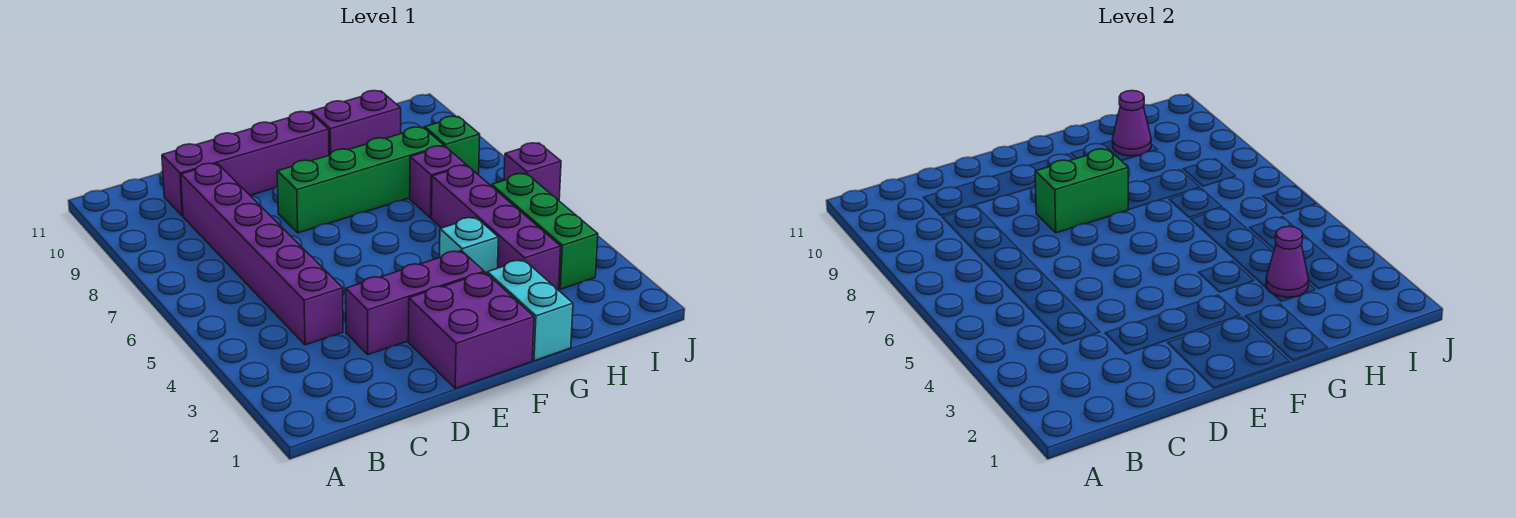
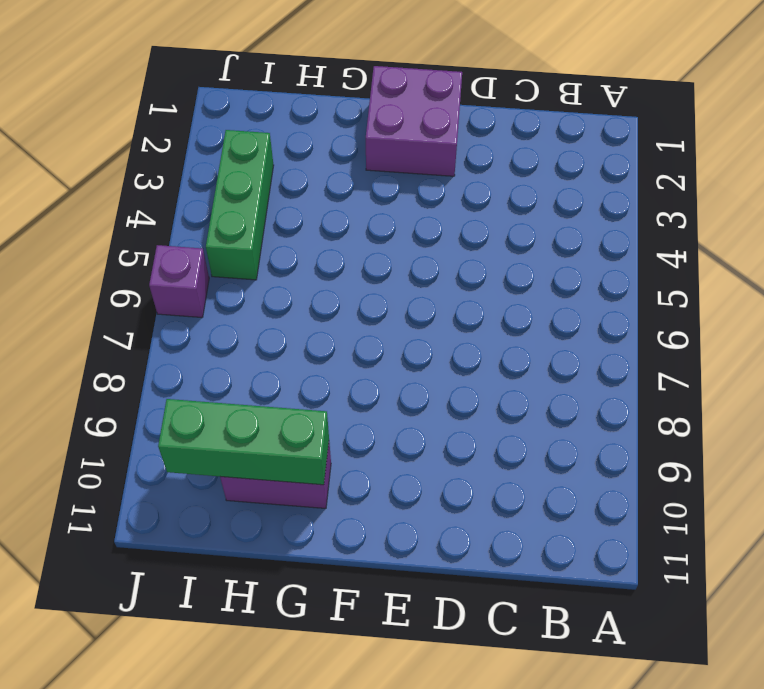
green 1x3 brick [158,399,329,485] -> purple 1x1 cone [1113,91,1151,156]
none -> purple 1x6 brick [181,163,343,345]
none -> purple 1x4 brick [162,112,329,216]
none -> purple 1x3 brick [346,251,484,355]

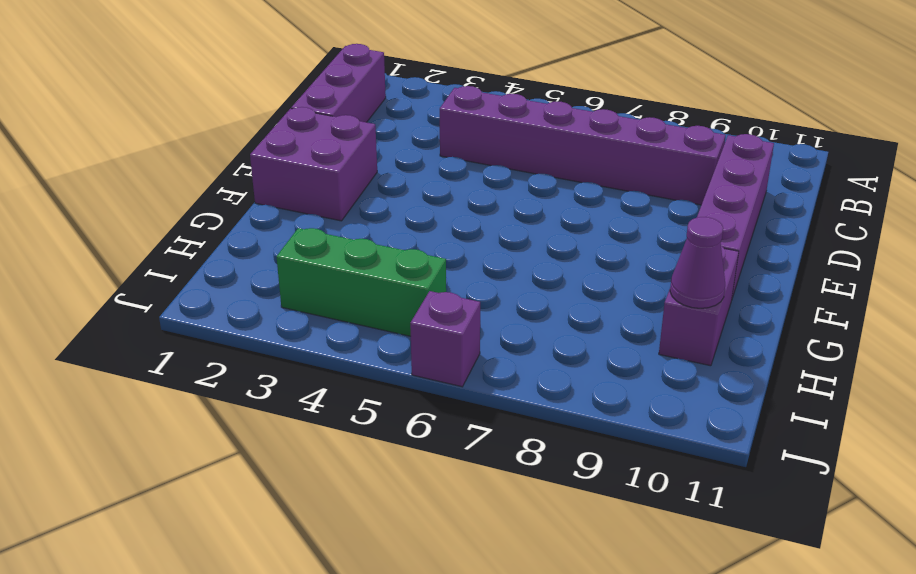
purple 1x3 brick [291,44,386,122] -> purple 1x3 brick moved to [346,251,484,355]
none -> green 1x4 brick [277,127,444,233]
none -> cyan 1x2 brick [487,260,573,361]
none -> cyan 1x1 brick [440,217,498,273]

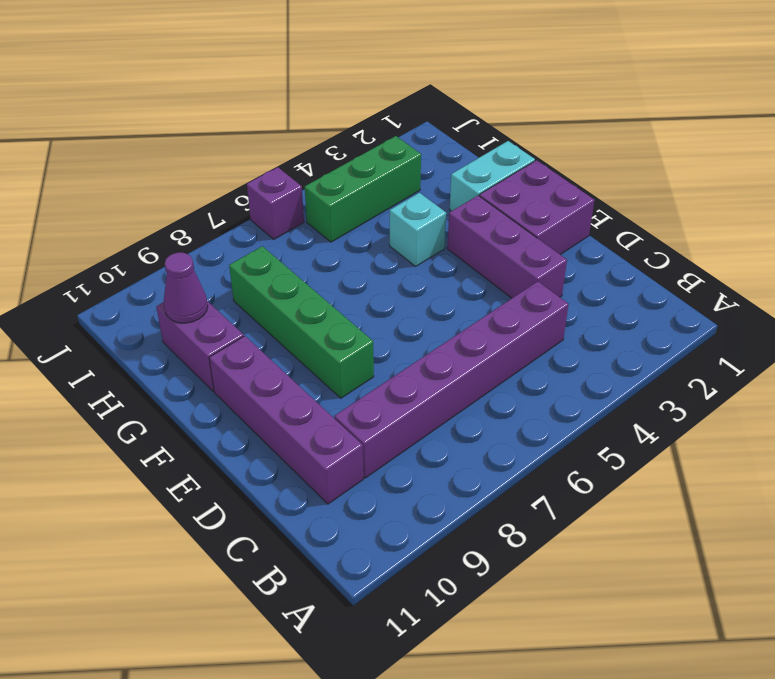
none -> purple 1x4 brick [432,165,561,290]
none -> purple 1x1 brick [410,146,466,218]
none -> green 1x1 brick [425,116,480,175]

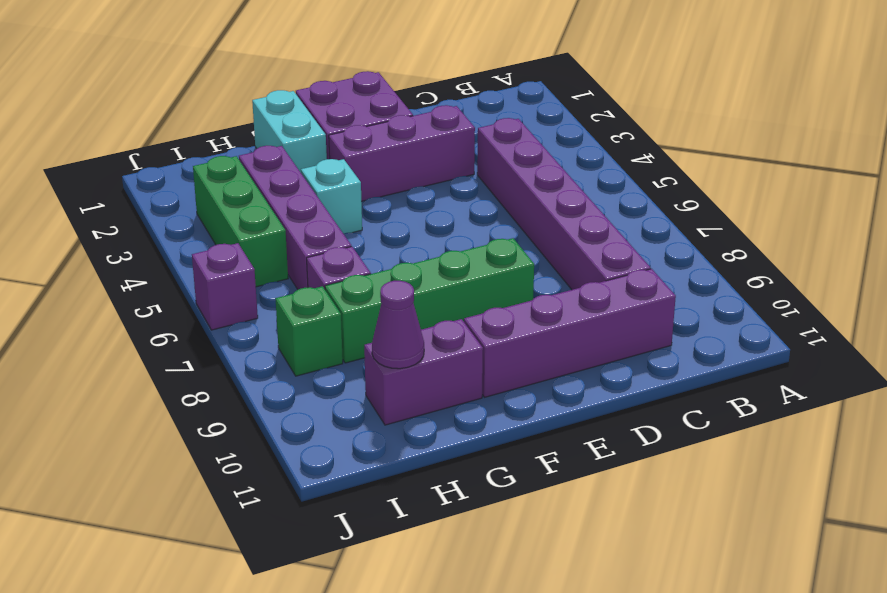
none -> green 1x2 brick [1035,149,1128,233]
none -> purple 1x1 cone [1266,226,1309,297]

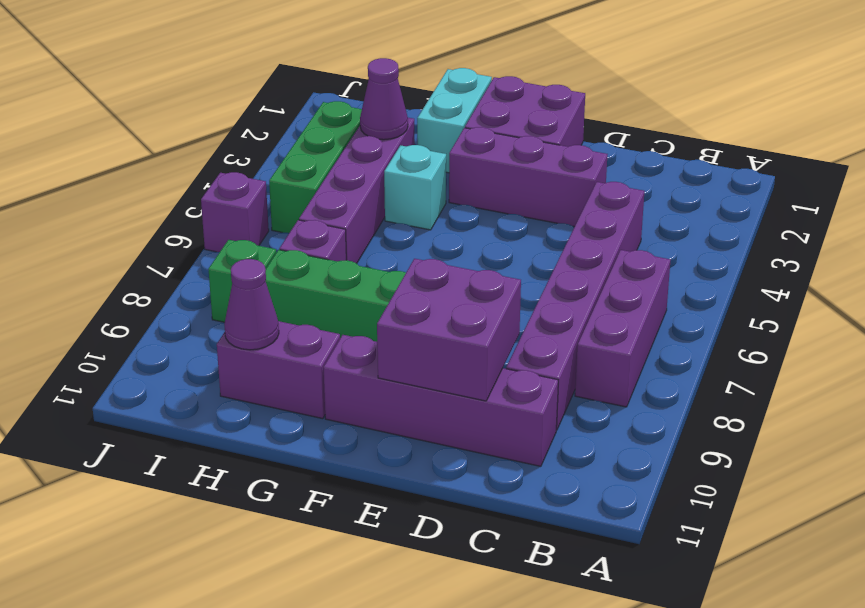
purple 1x3 brick [575,250,671,407] -> none
purple 2x2 brick [377,259,521,401] -> none
none -> green 1x2 brick [1035,149,1128,233]

